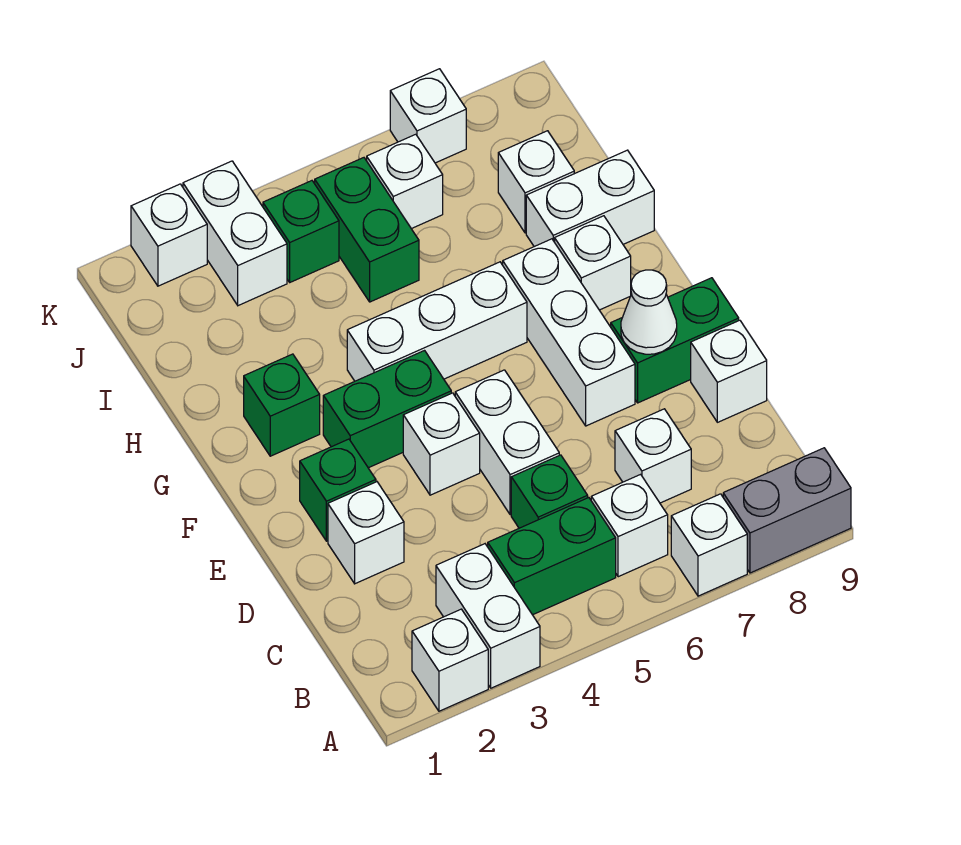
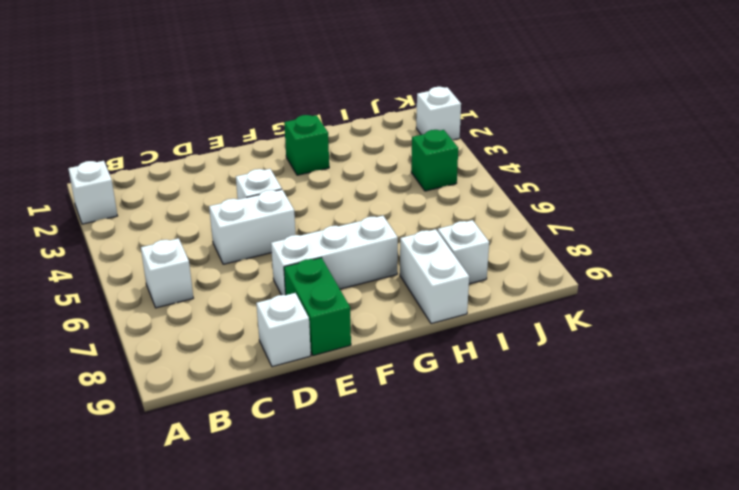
none -> white 1x2 brick [436,544,540,688]
none -> white 1x1 brick [671,494,747,596]
none -> grey 1x2 brick [723,448,851,573]

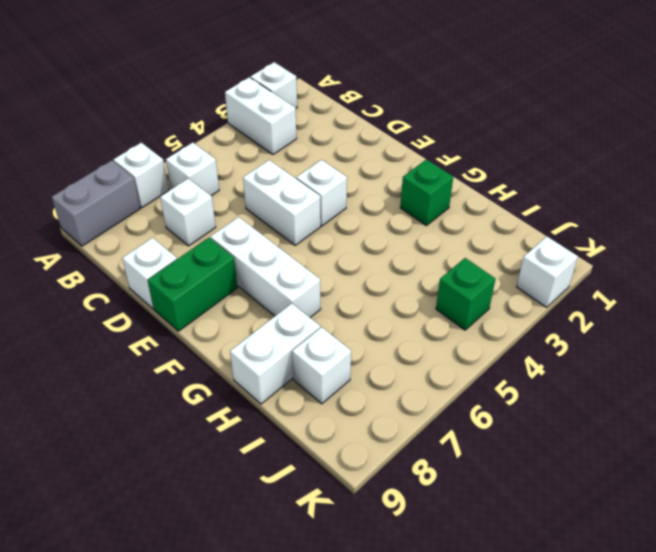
none -> green 1x2 brick [488,498,616,615]
none -> green 1x1 brick [511,455,588,528]
none -> white 1x1 brick [328,482,404,584]

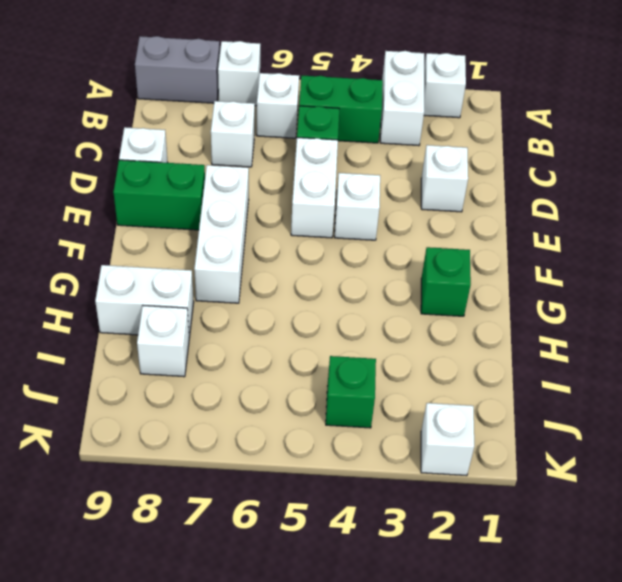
none -> green 1x1 brick [300,439,376,541]
none -> green 1x2 brick [323,351,451,468]
none -> white 1x3 brick [347,262,527,381]

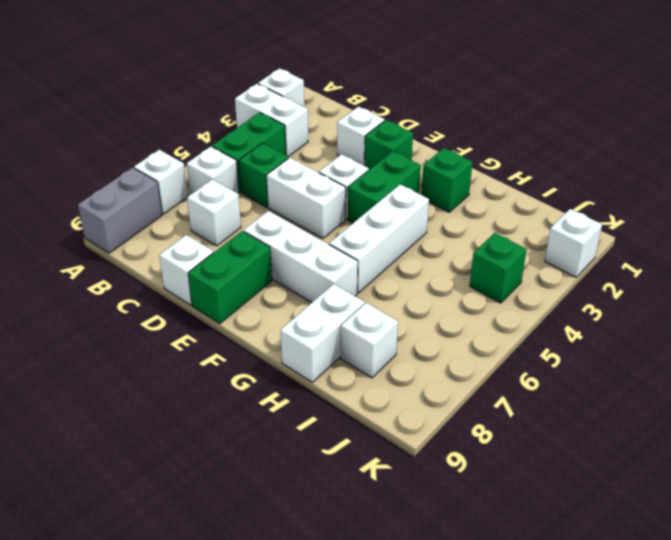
none -> white 1x1 brick [555,216,631,310]
none -> green 1x2 brick [315,158,419,302]
none -> white 1x2 brick [183,161,287,306]

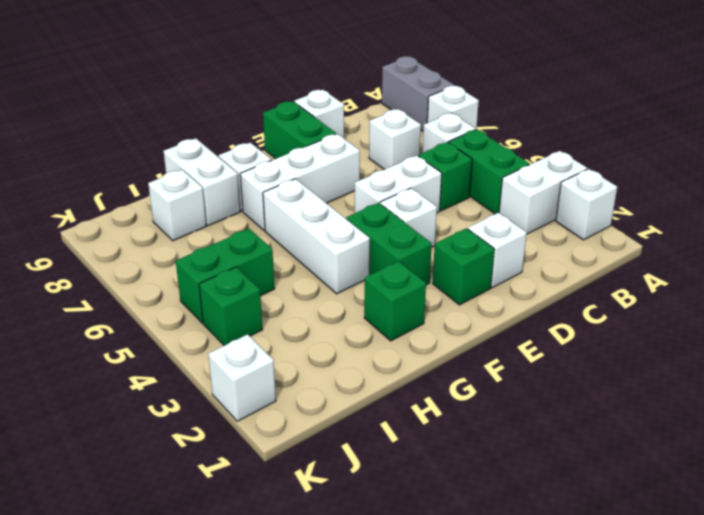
none -> white 1x2 brick [183,161,287,306]
none -> white 1x1 brick [367,134,443,229]
none -> white 1x1 brick [390,69,466,163]

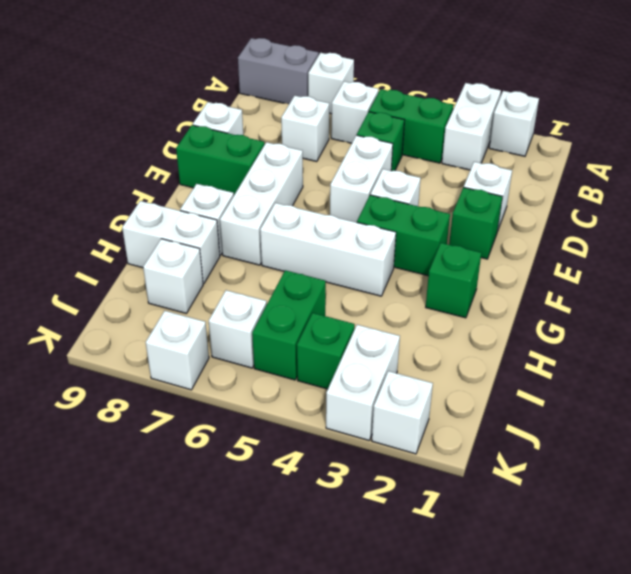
none -> white 1x1 cone [621,270,677,354]

